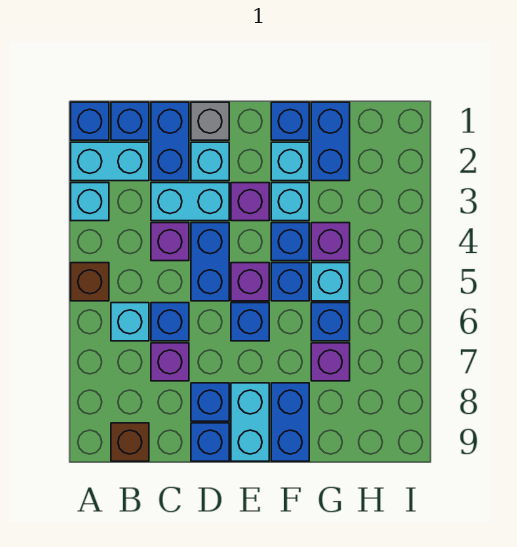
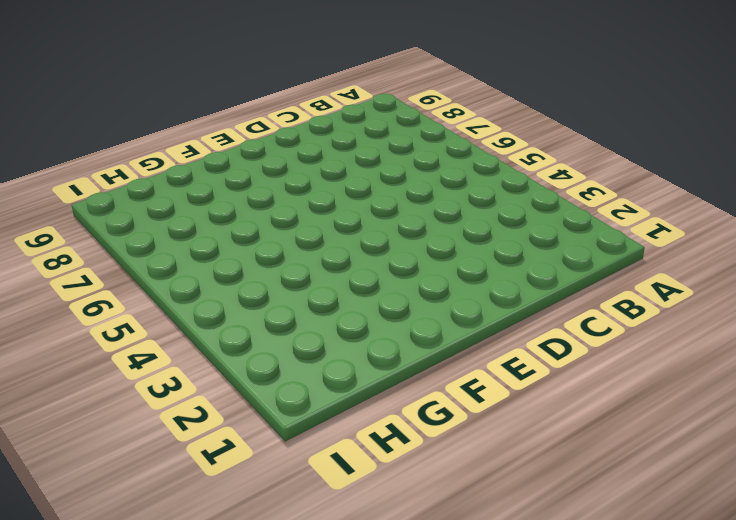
none -> blue 1x1 brick [71,102,109,140]
none -> cyan 1x2 brick [71,142,149,181]
none -> cyan 1x1 brick [71,183,109,221]
none -> brown 1x1 brick [71,263,109,301]

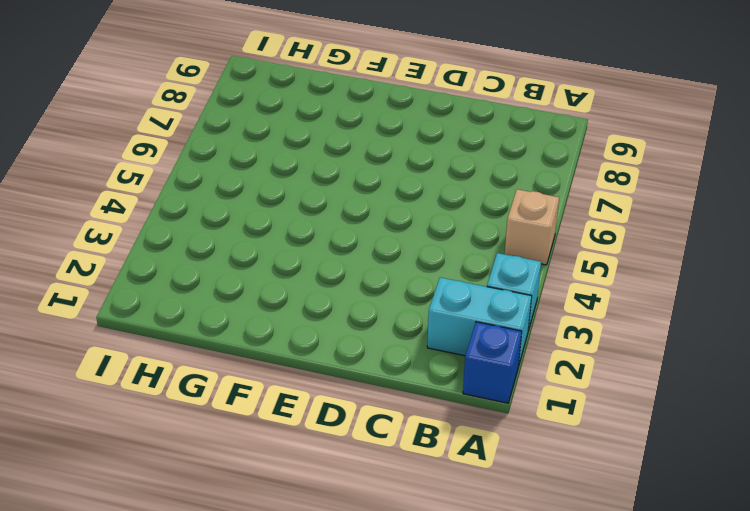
tan 1x1 brick [505,189,559,265] -> brown 1x1 brick [71,263,109,301]
none -> blue 1x1 brick [111,102,149,140]
none -> cyan 1x1 brick [111,303,149,341]
none -> brown 1x1 brick [111,423,149,461]
none -> blue 1x2 brick [151,102,189,181]

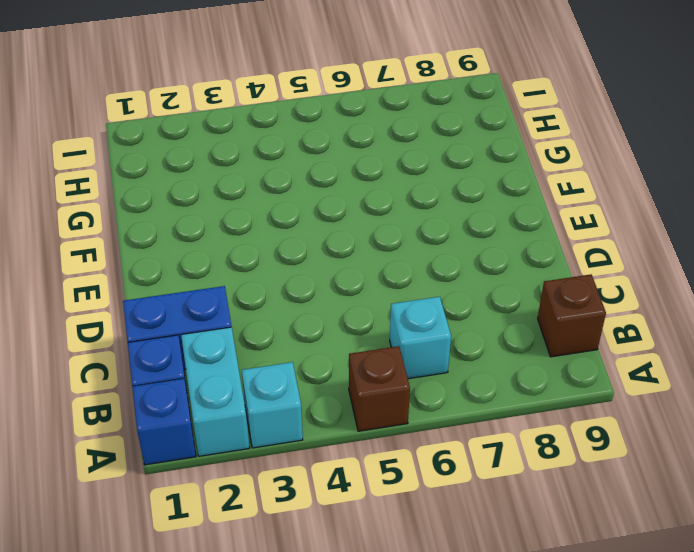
none -> cyan 1x2 brick [151,183,229,221]
none -> purple 1x1 brick [151,223,189,261]
none -> blue 1x1 brick [151,303,189,341]
none -> purple 1x1 brick [151,343,189,381]

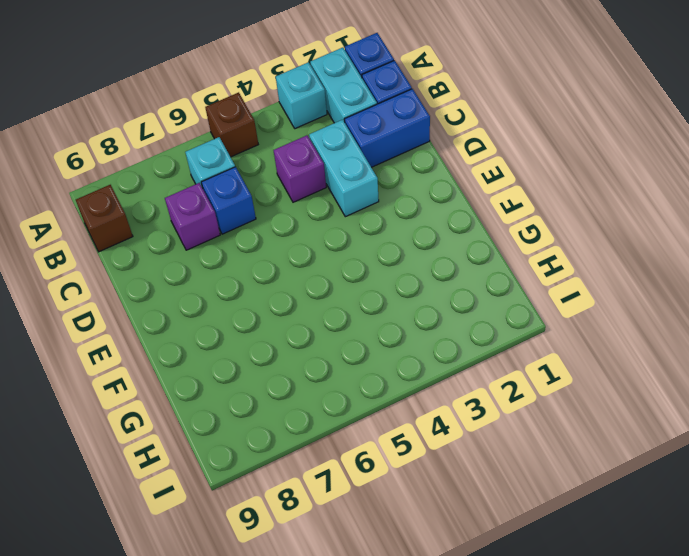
none -> grey 1x1 brick [191,102,229,140]
none -> cyan 1x1 brick [191,142,229,181]
none -> blue 1x2 brick [191,223,229,301]
none -> blue 1x1 brick [191,383,229,421]

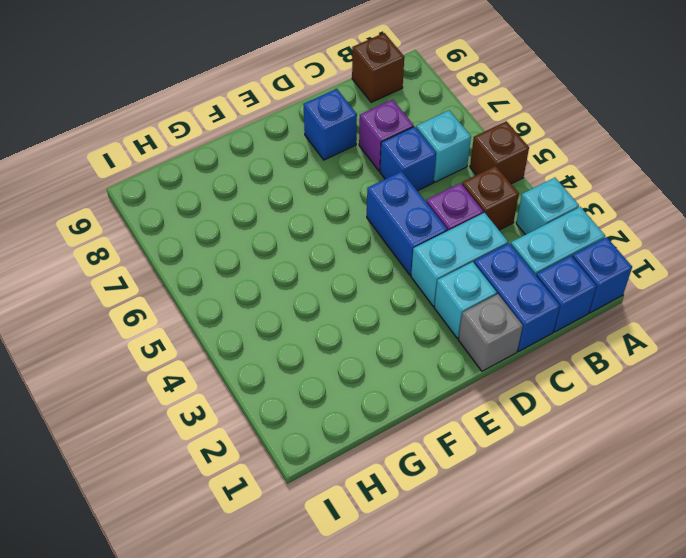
brown 1x1 brick [462,166,519,230] -> none
none -> blue 1x1 brick [191,423,229,461]
none -> purple 1x1 brick [231,183,269,221]
none -> purple 1x1 brick [231,263,269,301]
none -> blue 1x1 brick [231,303,269,341]

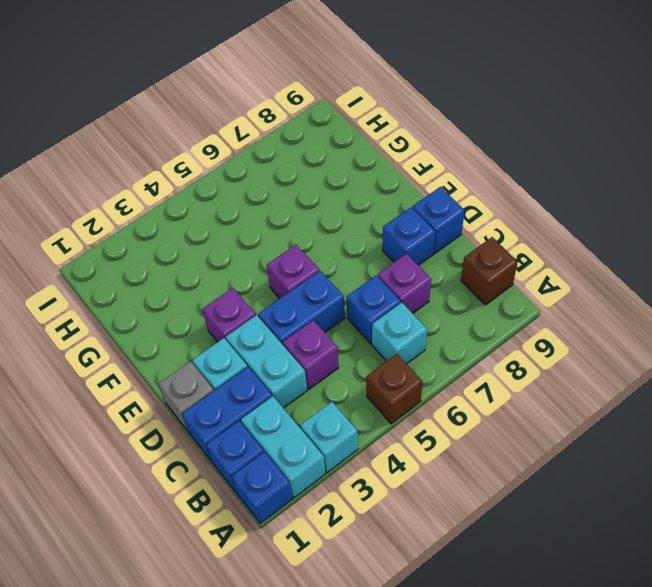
none -> blue 1x1 brick [231,303,269,341]
none -> cyan 1x2 brick [231,383,269,461]
none -> blue 1x1 brick [271,102,309,140]
none -> cyan 1x1 brick [271,142,309,181]

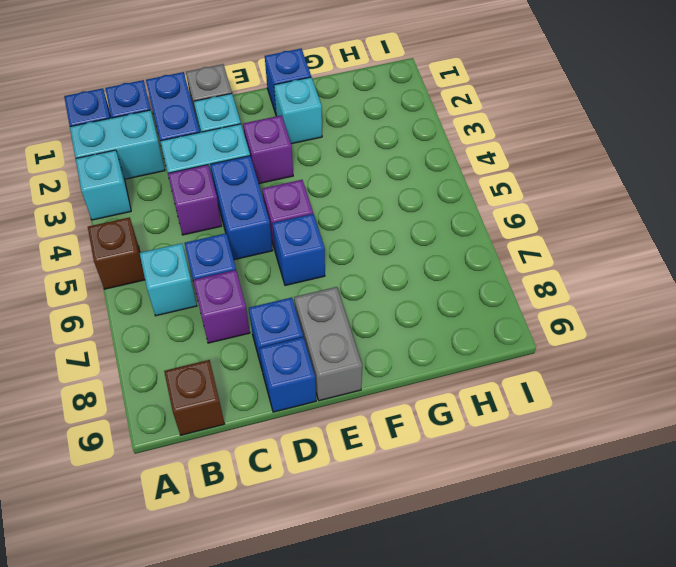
grey 1x2 brick [294,287,362,401] -> cyan 1x2 brick [231,383,269,461]
none -> cyan 1x1 brick [271,183,309,221]
none -> blue 1x1 brick [271,223,309,261]
none -> blue 1x1 brick [271,263,309,301]
none -> blue 1x2 brick [271,383,309,461]

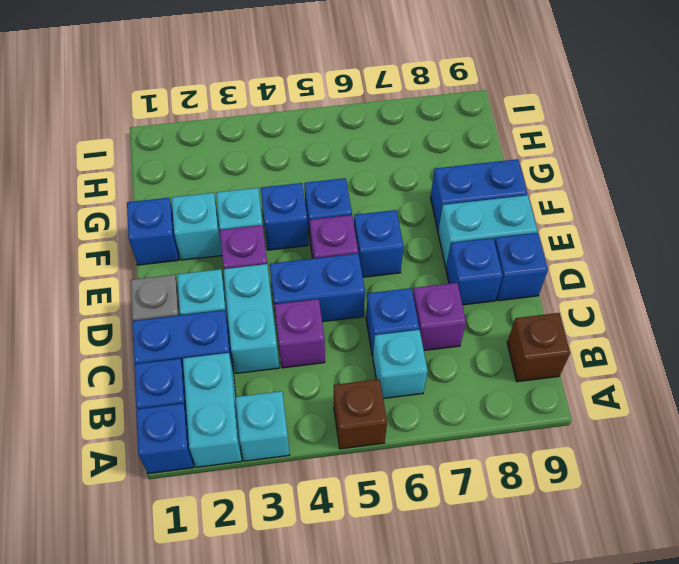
none -> blue 1x2 brick [311,102,350,181]
none -> purple 1x1 brick [311,223,350,261]
none -> cyan 1x1 brick [311,263,350,301]
none -> blue 1x1 brick [311,303,350,341]

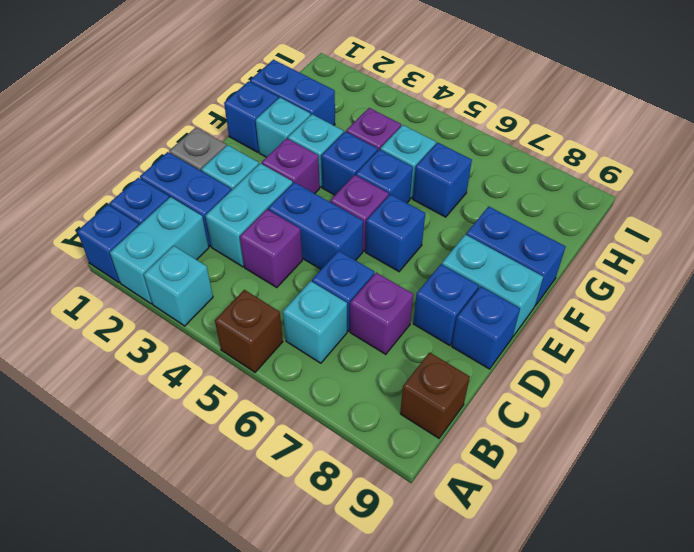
none -> purple 1x1 brick [311,343,350,381]

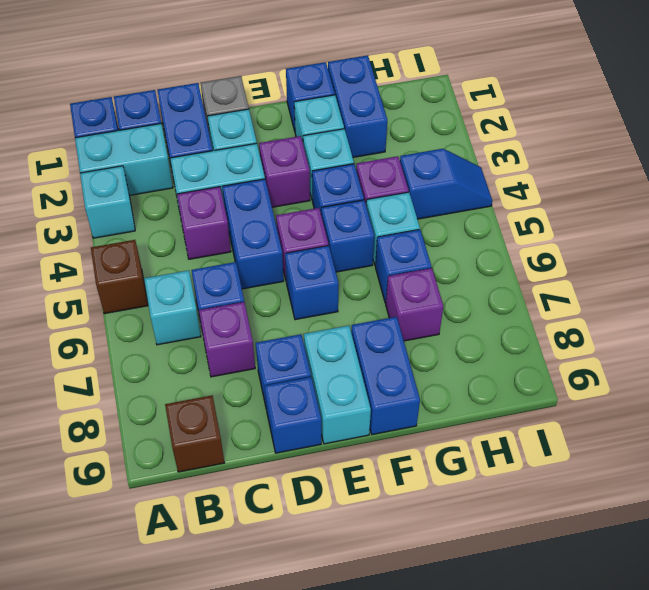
blue 1x2 slope [400,149,492,219] -> none

